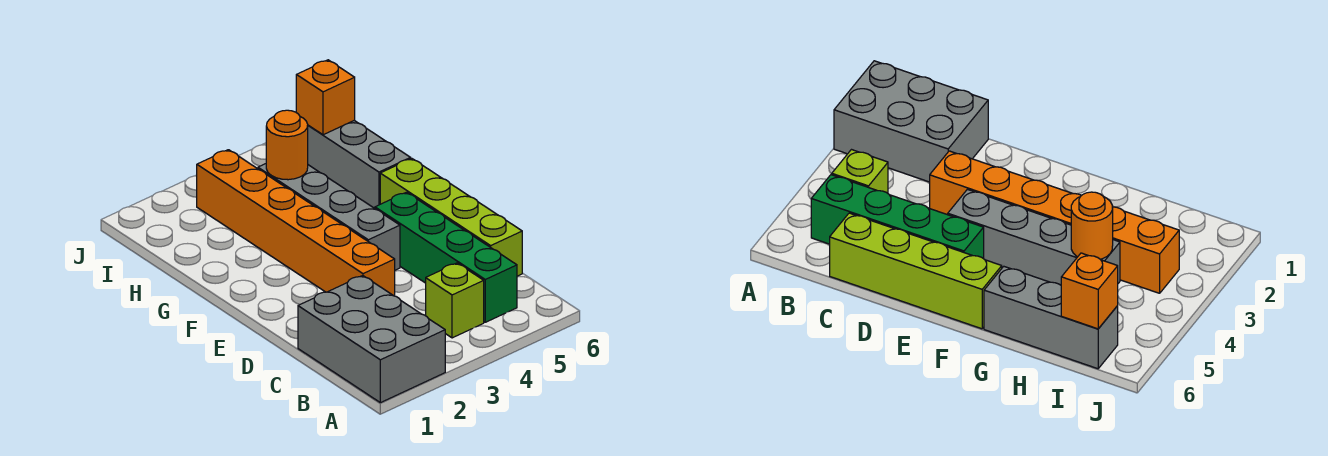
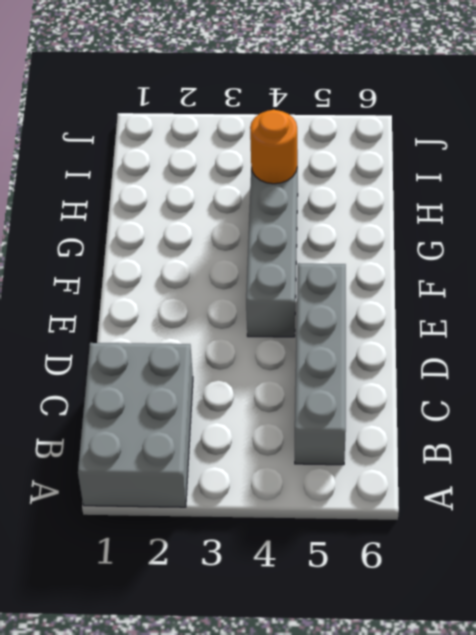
grey 1x4 brick [295,263,346,465] -> green 1x4 brick [375,192,517,322]
none -> lime 1x1 brick [426,263,484,338]
none -> lime 1x4 brick [380,158,522,276]

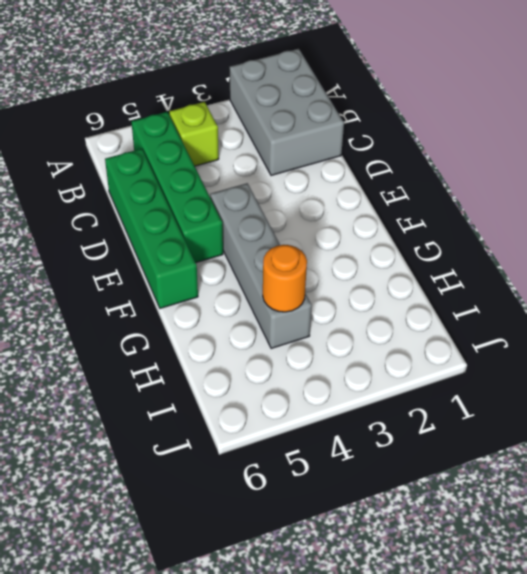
green 1x4 brick [105,149,198,308] -> lime 1x4 brick [380,158,522,276]
none -> orange 1x6 brick [197,150,395,296]
none -> grey 1x3 brick [308,120,411,208]

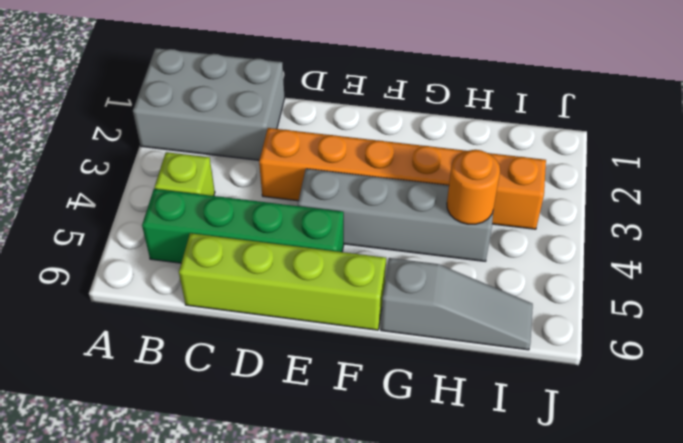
grey 1x3 slope [381,258,533,350] -> grey 1x3 brick [308,120,411,208]
none -> orange 1x1 brick [296,60,355,135]

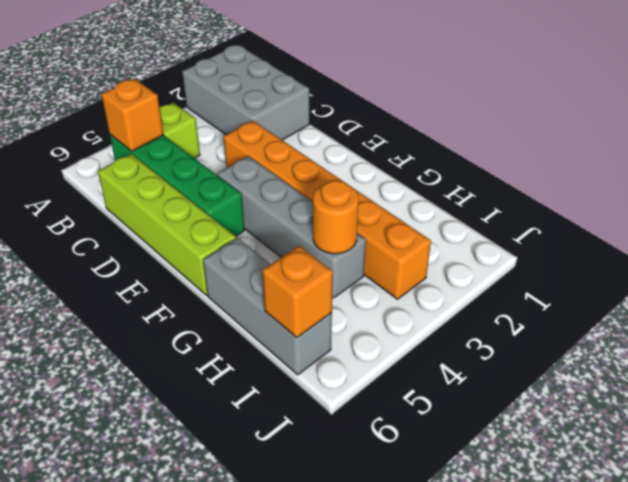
orange 1x1 brick [101,79,164,151] -> none

